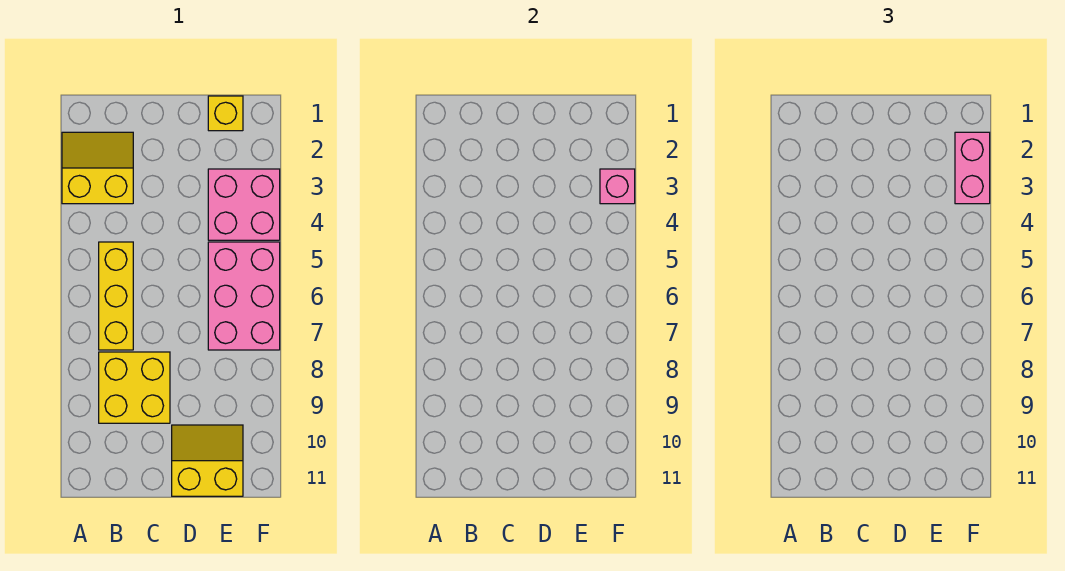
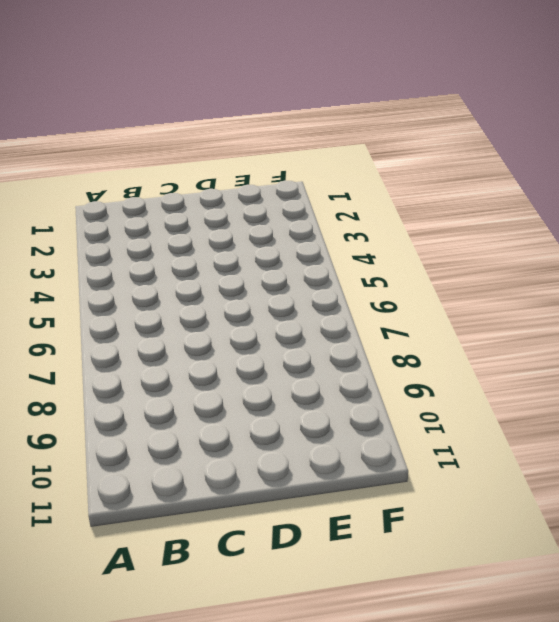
none -> yellow 2x2 slope [62,132,133,204]
none -> yellow 1x3 brick [99,242,133,350]

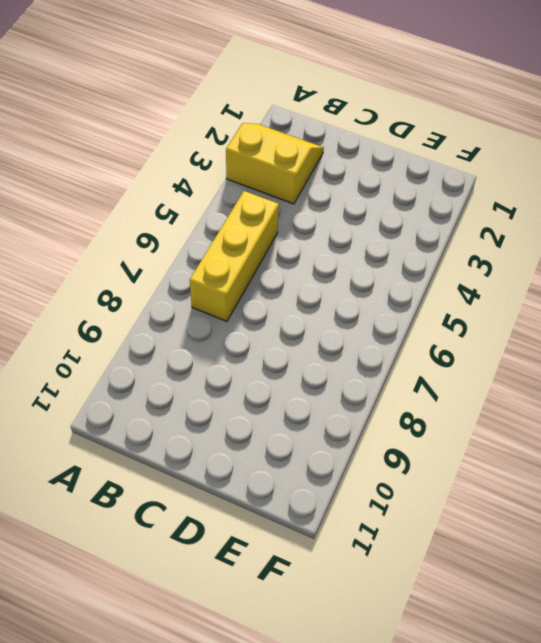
none -> yellow 2x2 brick [99,352,170,423]
none -> yellow 2x2 slope [172,425,243,496]

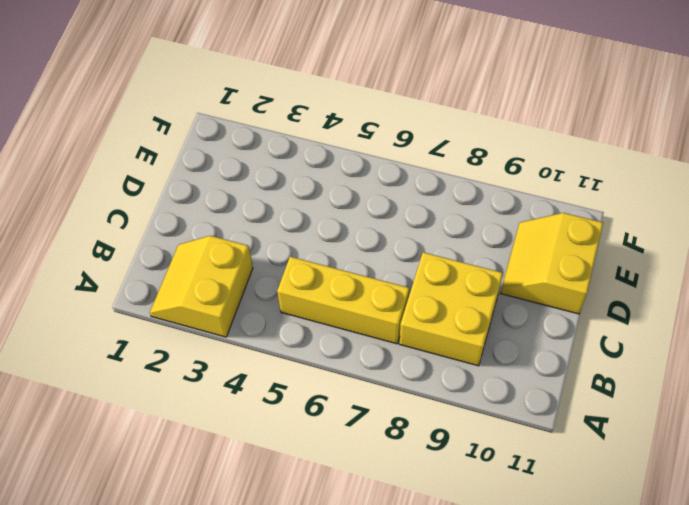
none -> yellow 1x1 brick [208,96,243,131]
none -> pink 2x2 brick [208,169,280,240]

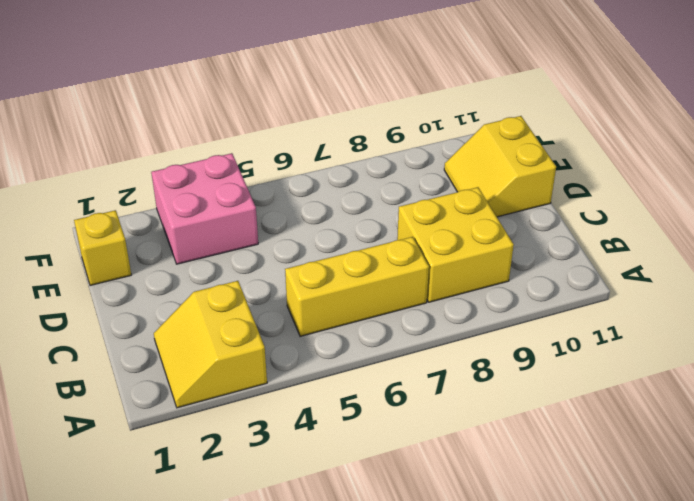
none -> pink 2x3 brick [208,242,280,350]
none -> pink 1x1 brick [600,169,635,204]

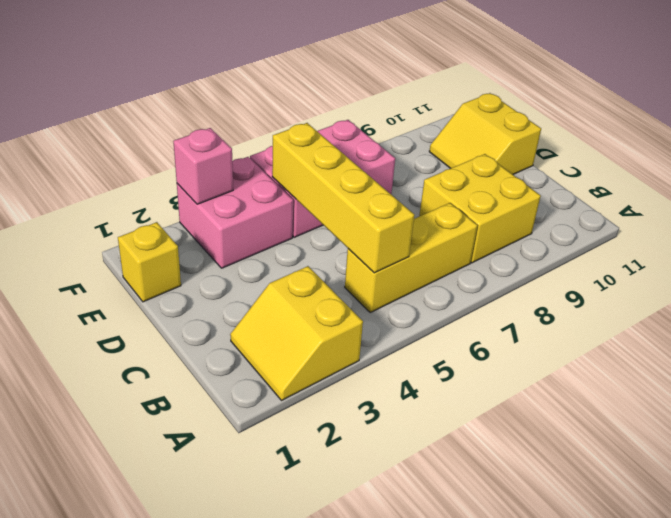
yellow 1x4 brick [272,123,414,273] -> none
none -> pink 1x2 brick [955,132,990,204]

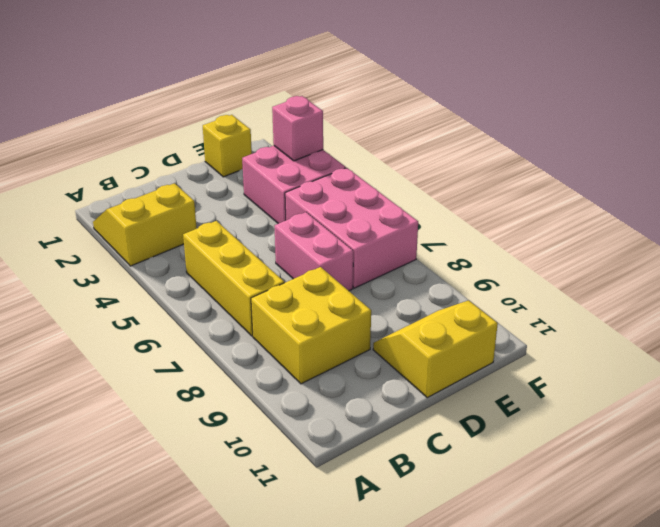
pink 1x2 brick [275,212,353,291] -> pink 1x2 brick moved to [955,132,990,204]

